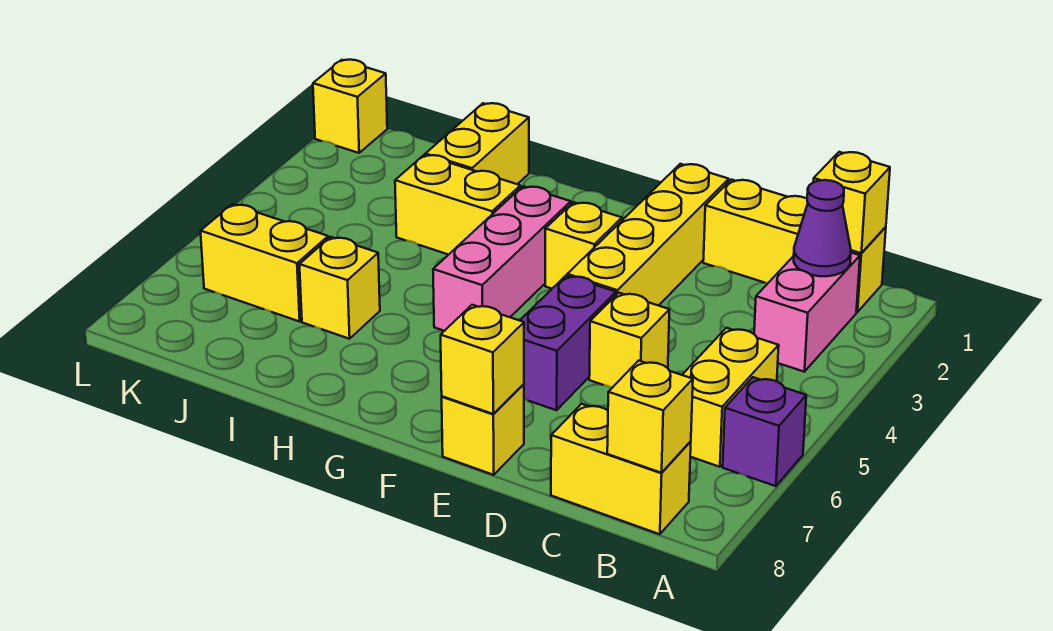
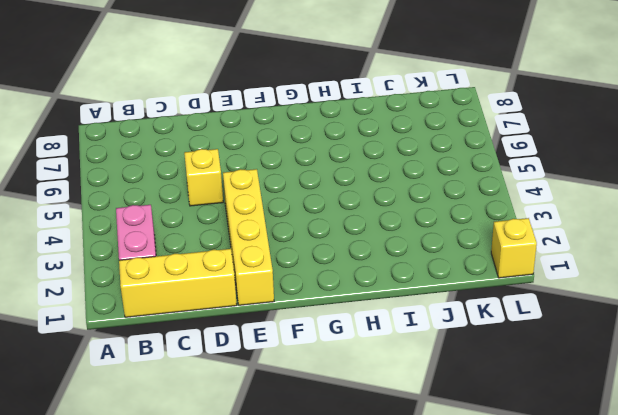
none -> purple 1x1 brick [723,377,806,486]
none -> yellow 1x2 brick [682,328,779,467]
none -> yellow 1x2 brick [551,404,691,534]

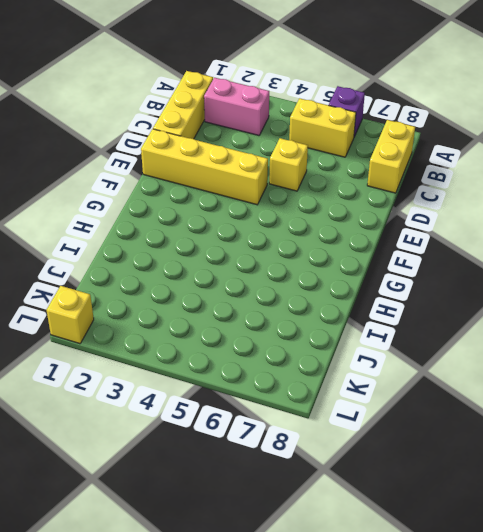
none -> purple 1x2 brick [520,276,616,410]
none -> yellow 1x1 brick [442,384,524,475]
none -> yellow 1x1 brick [545,202,622,289]

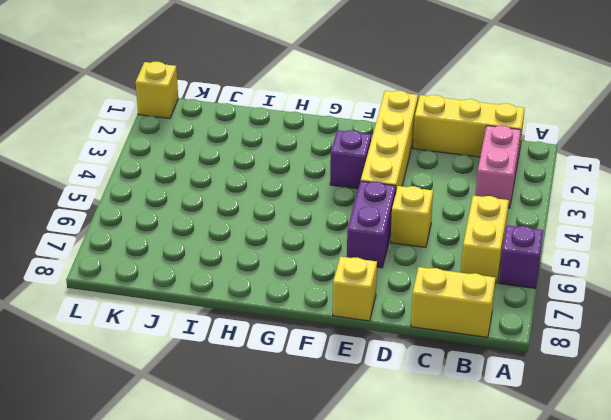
purple 1x1 brick [330,130,371,189] -> yellow 1x1 brick [545,202,622,289]
none -> pink 1x3 brick [433,186,571,331]
none -> yellow 1x2 brick [395,155,520,255]
none -> yellow 1x2 brick [426,103,529,184]

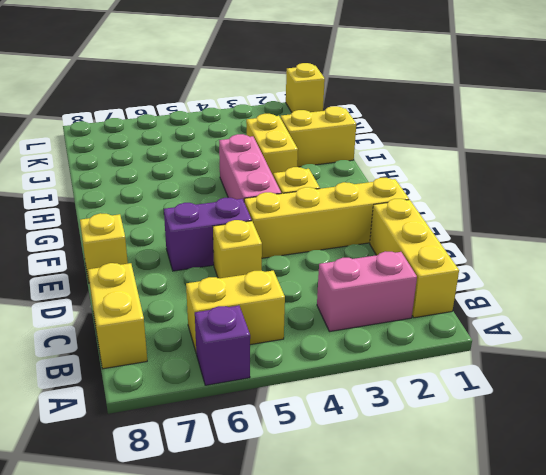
pink 1x3 brick [219,134,281,201] -> pink 1x3 brick turned to [433,186,571,331]
none -> yellow 1x1 brick [299,237,380,339]
none -> yellow 1x2 brick [201,204,328,321]
none -> yellow 1x1 brick [813,152,890,253]

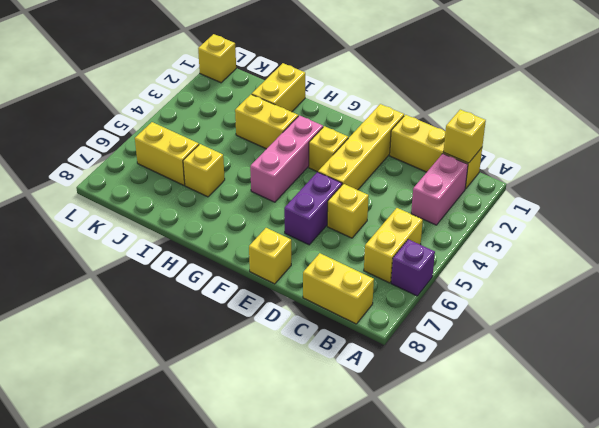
none -> purple 1x1 cone [794,180,851,276]
none -> yellow 1x1 brick [607,361,693,473]
none -> yellow 1x1 brick [441,305,524,414]

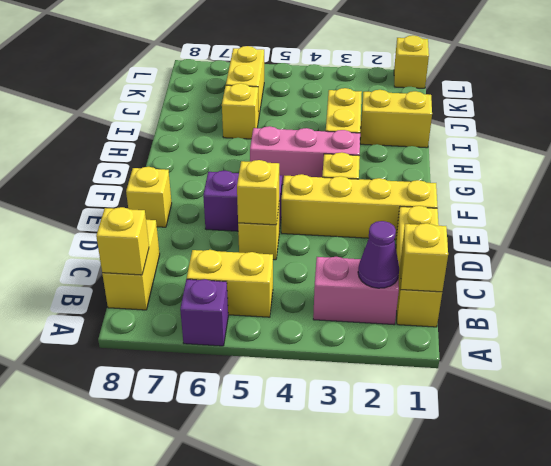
yellow 1x1 brick [237,160,279,225] -> yellow 1x1 brick moved to [441,305,524,414]

